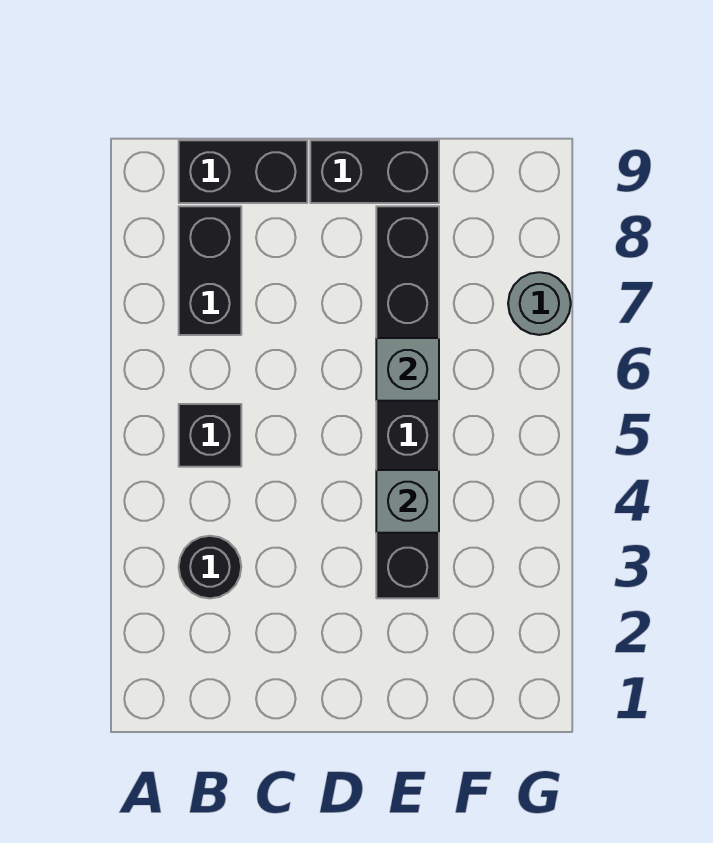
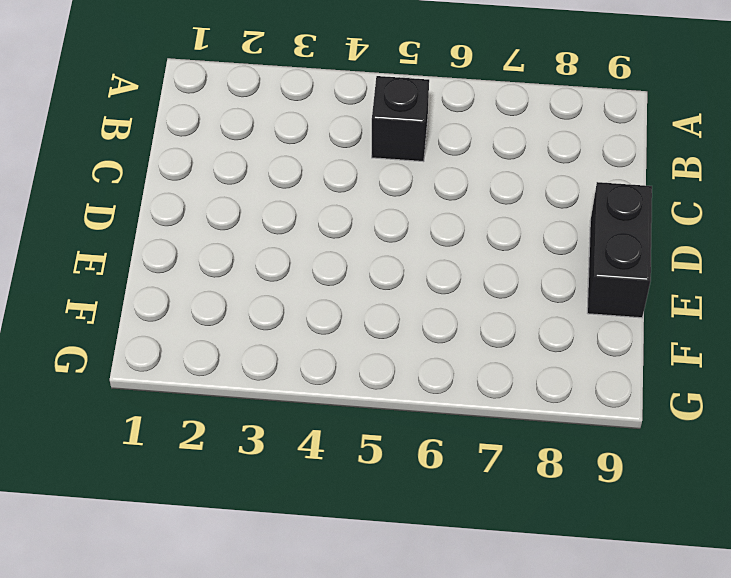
none -> black 1x1 round brick [179,536,241,598]
none -> black 1x2 brick [179,206,241,335]

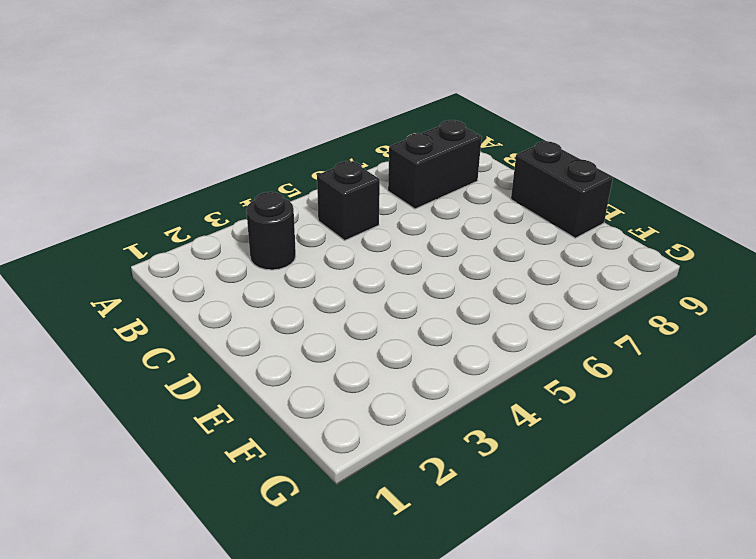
none -> black 1x2 brick [179,140,307,203]
none -> black 1x6 brick [376,206,439,598]

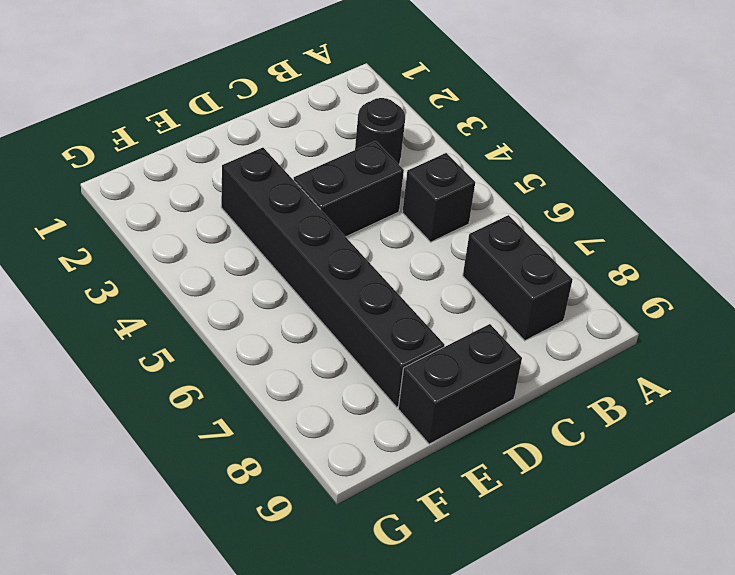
black 1x2 brick [294,141,404,237] -> black 1x2 brick moved to [179,140,307,203]
none -> grey 1x1 round brick [508,272,571,335]
none -> grey 1x1 brick [376,470,439,533]

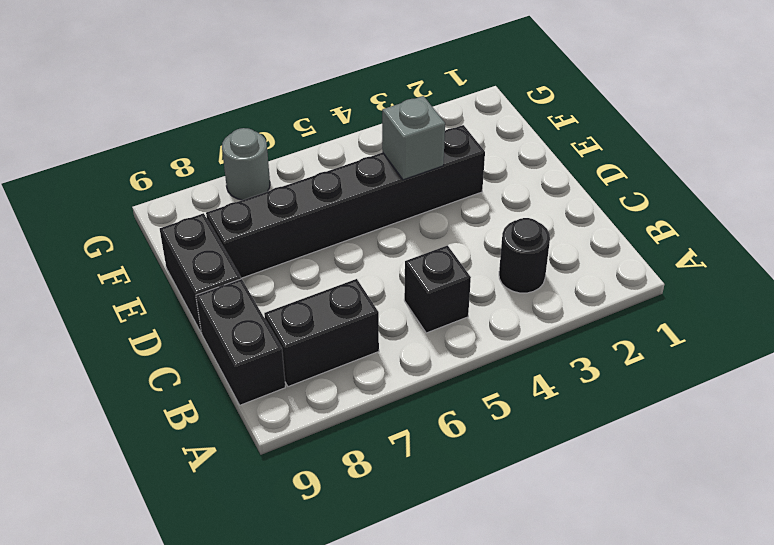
none -> grey 1x1 brick [376,338,439,401]

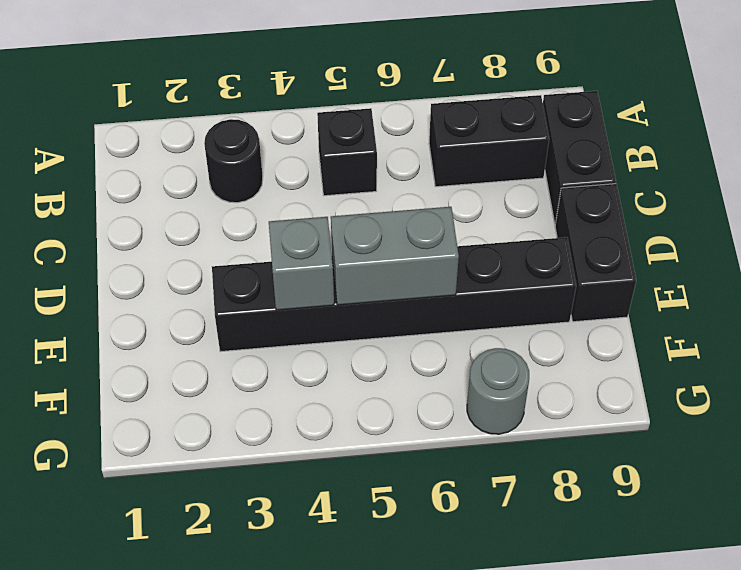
grey 1x2 brick [331,207,459,305] -> grey 1x1 brick [376,338,439,401]

